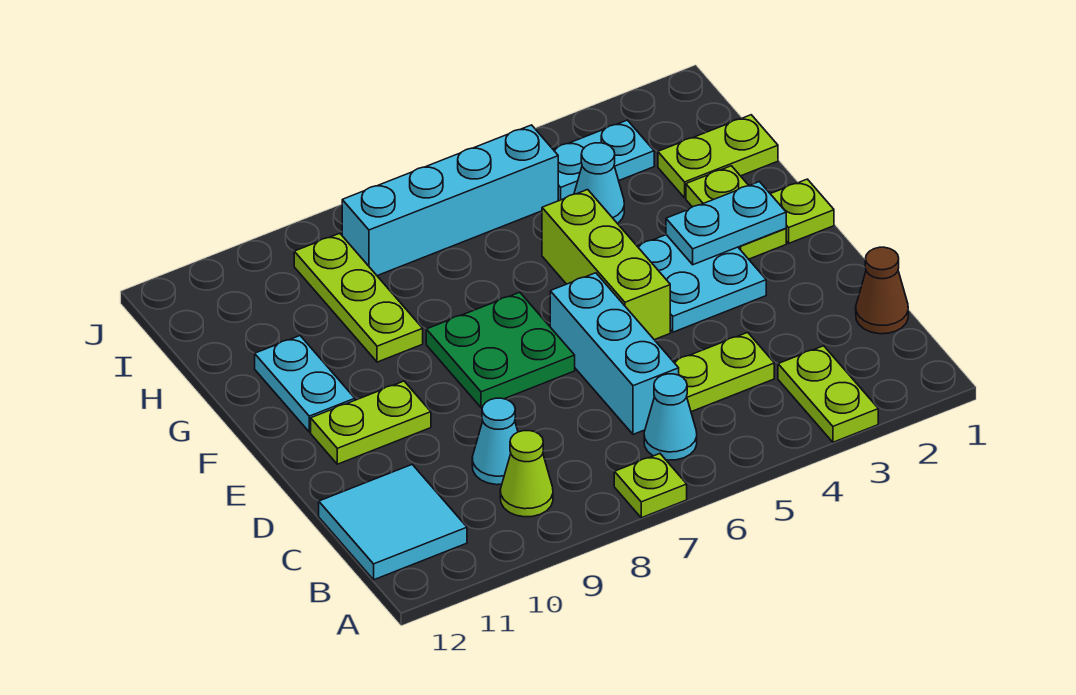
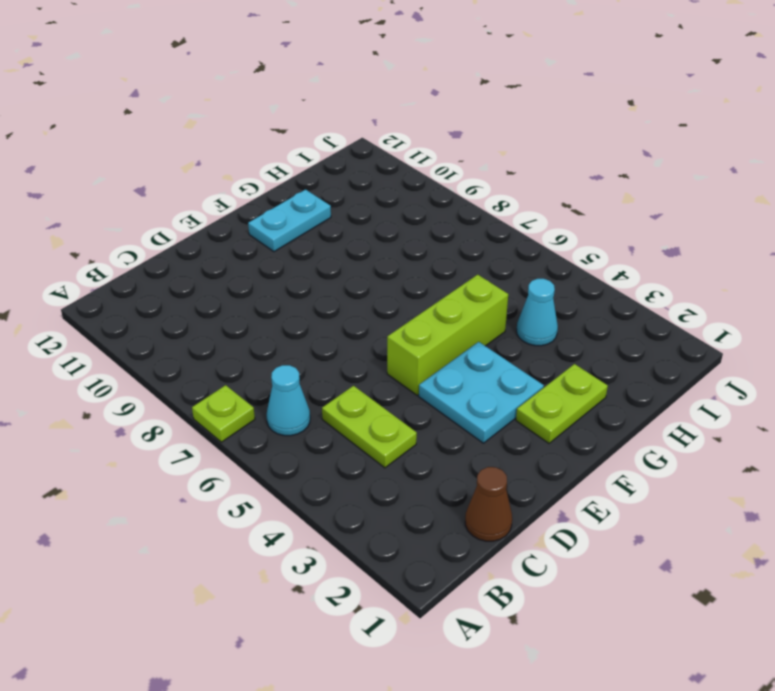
none -> lime 1x2 plate [778,346,878,442]
none -> lime 1x1 cone [500,431,553,517]
none -> cyan 2x2 tile [319,465,467,580]

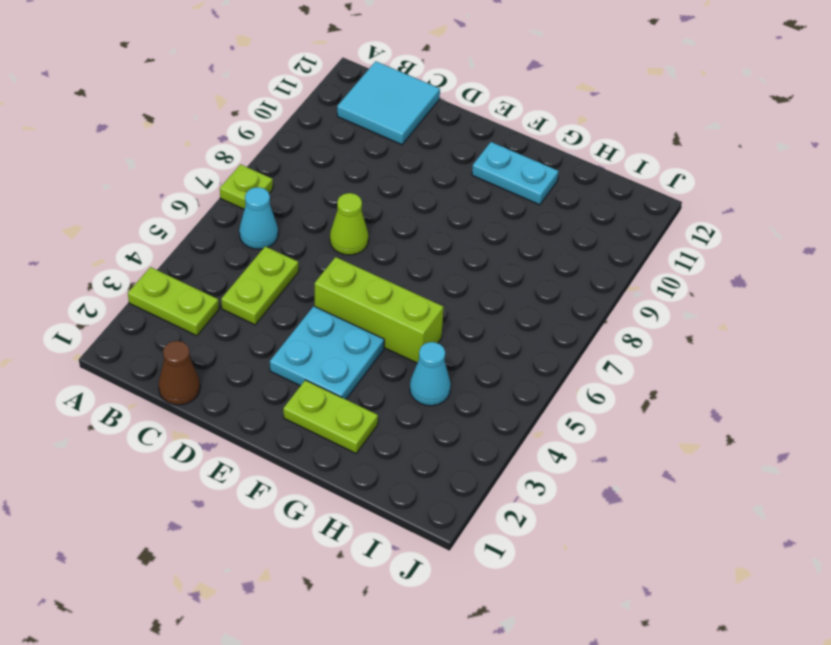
lime 1x1 cone [330,193,368,255] -> lime 1x1 cone moved to [500,431,553,517]
none -> cyan 1x3 brick [550,273,679,434]
none -> cyan 1x1 cone [472,398,518,485]
none -> green 2x2 plate [426,292,575,408]

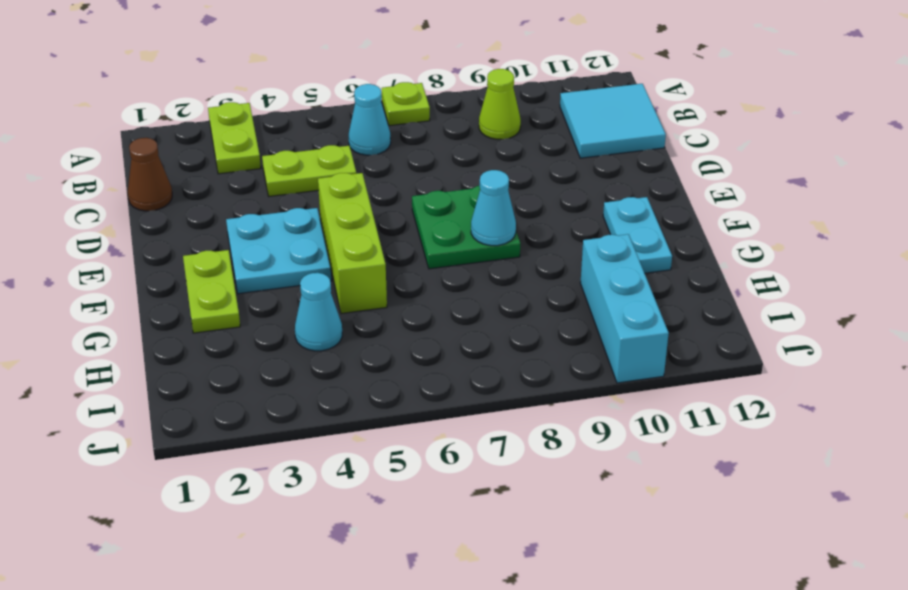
cyan 1x1 cone [471,170,516,246] -> cyan 1x1 cone moved to [472,398,518,485]
cyan 1x3 brick [580,234,669,383] -> cyan 1x3 brick moved to [550,273,679,434]
none -> lime 1x2 plate [311,381,431,464]
none -> lime 1x1 plate [771,179,834,243]
none -> lime 1x3 plate [294,233,423,362]

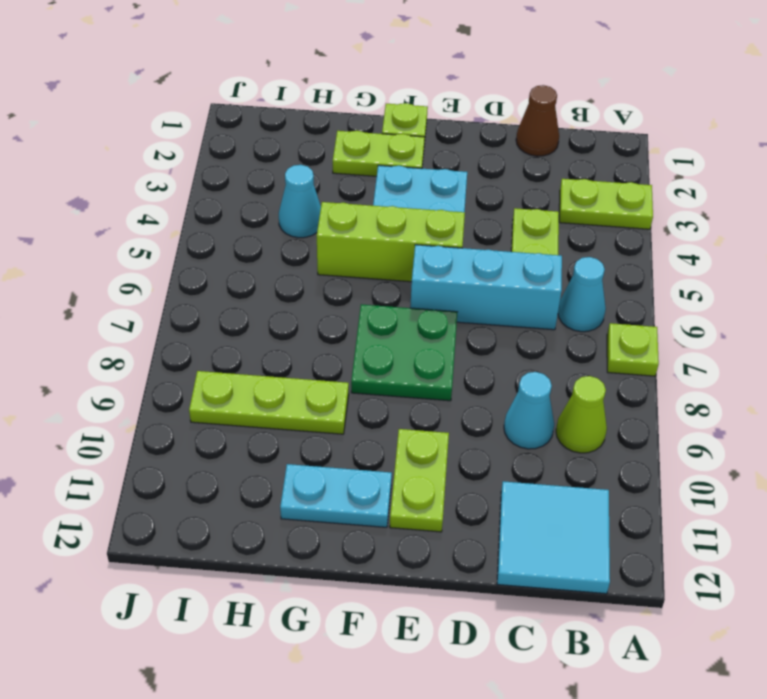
none -> lime 1x2 plate [658,115,778,198]
none -> cyan 1x2 plate [553,120,654,201]
none -> cyan 1x4 brick [342,125,558,276]

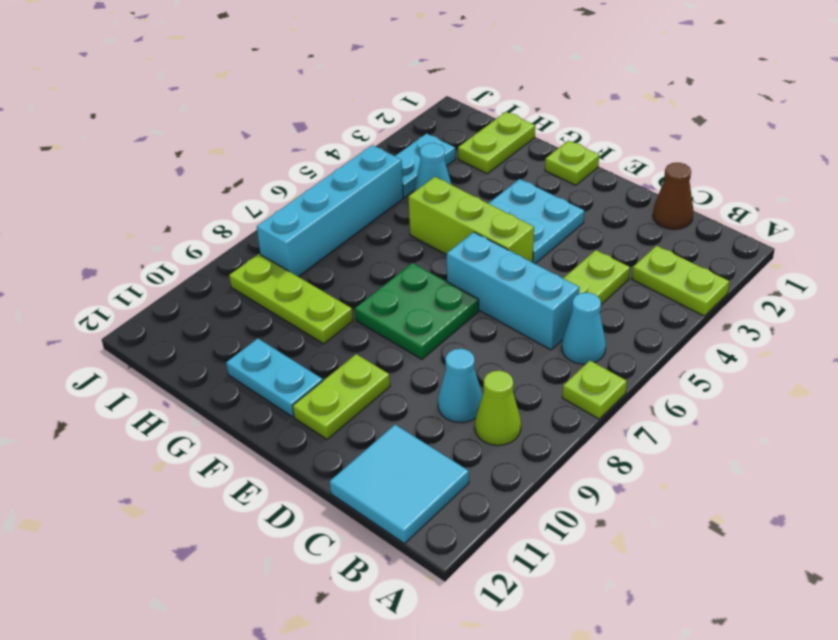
none -> lime 1x2 plate [686,166,786,259]
none -> cyan 1x2 plate [666,182,786,265]

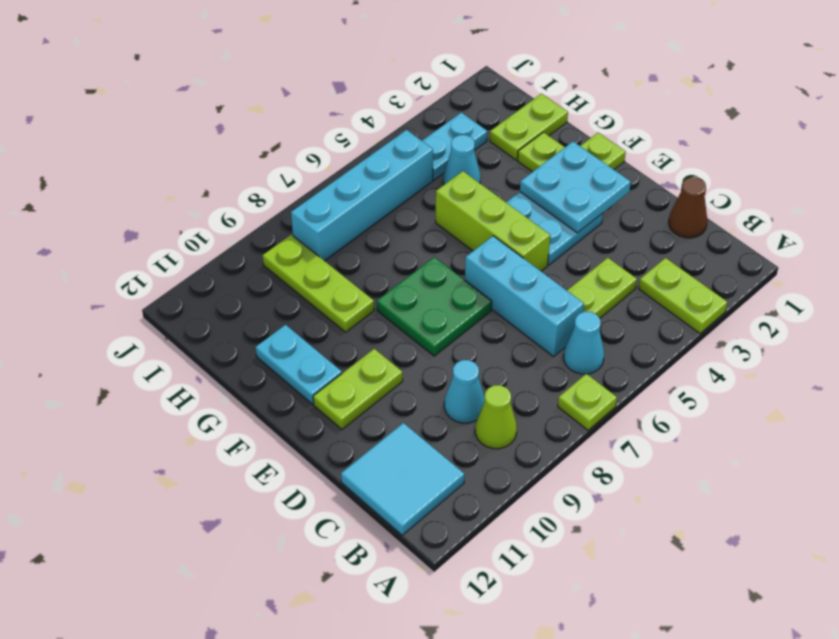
cyan 2x2 plate [520,142,631,233] -> cyan 1x2 plate [666,182,786,265]

